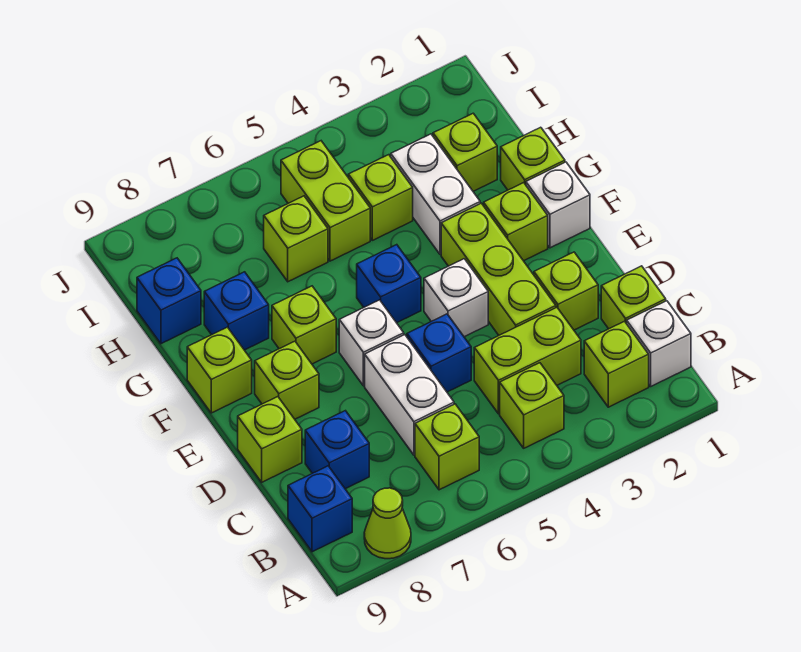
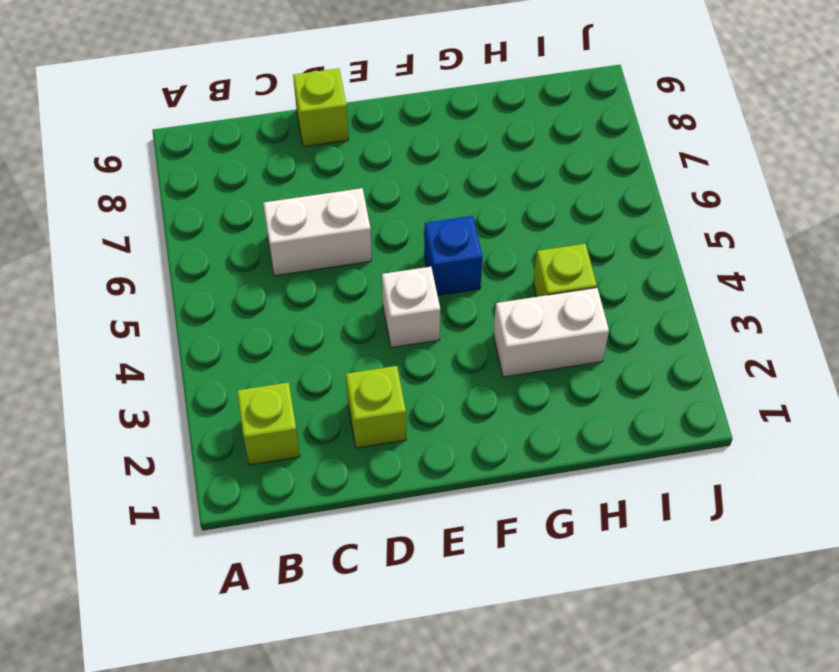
none -> lime 1x1 cone [364,488,411,559]
none -> white 1x1 brick [627,301,691,386]
none -> lime 1x1 brick [500,363,564,448]
none -> lime 1x1 brick [415,404,479,490]

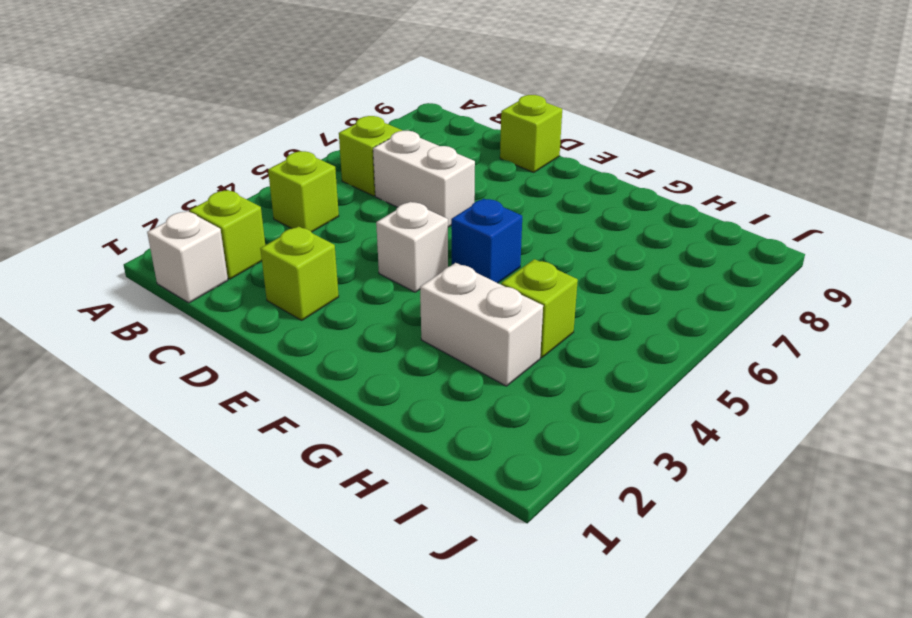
none -> lime 1x1 cone [364,488,411,559]
none -> blue 1x1 brick [288,466,352,552]
none -> lime 1x1 brick [601,266,666,329]
none -> lime 1x2 brick [474,307,581,414]

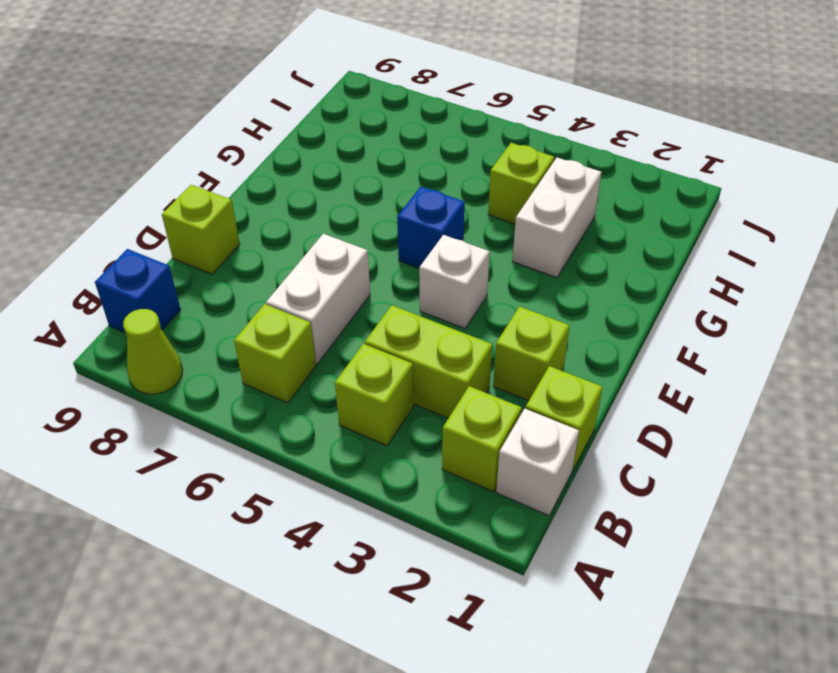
none -> blue 1x1 brick [305,411,369,489]
none -> lime 1x3 brick [441,203,556,335]
none -> blue 1x1 brick [407,314,471,392]
none -> white 1x1 brick [339,300,404,386]

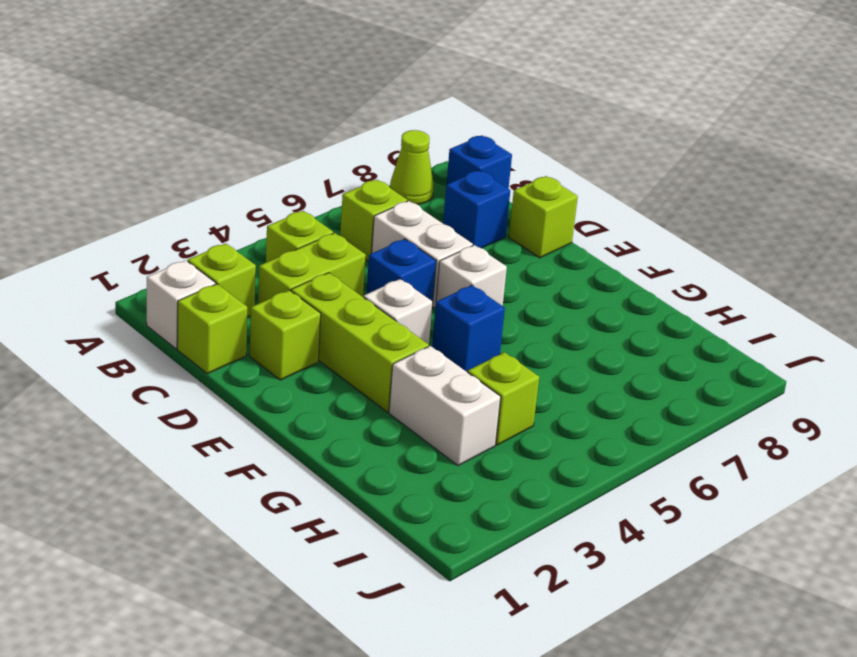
none -> lime 1x1 brick [255,341,319,419]
none -> white 1x1 brick [526,162,590,248]
none -> lime 1x1 brick [484,183,548,261]
none -> lime 1x1 brick [272,286,336,364]

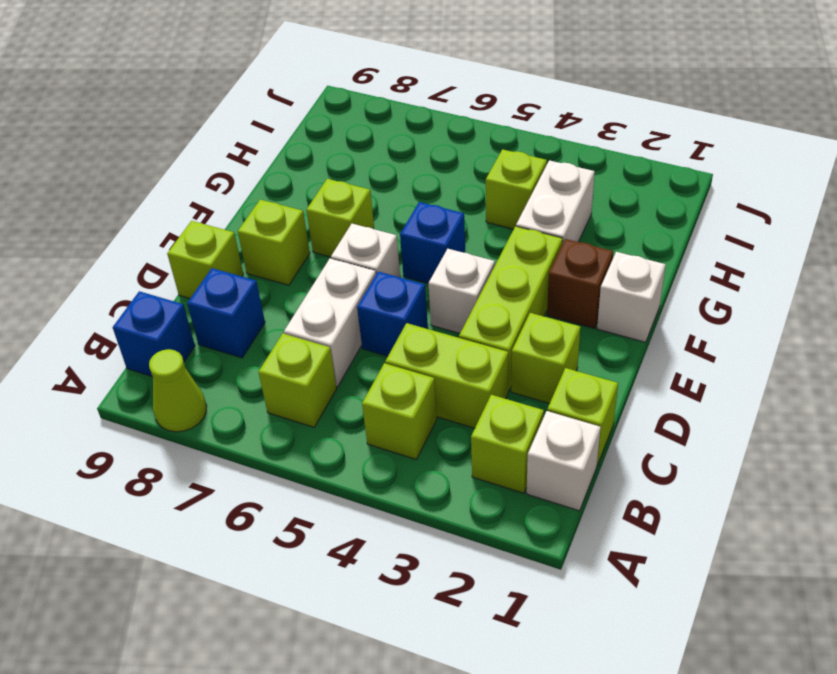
brown 1x1 brick [547,239,613,328] -> lime 1x1 brick [484,183,548,261]
none -> lime 1x1 brick [187,327,252,413]
none -> lime 1x1 brick [501,127,565,190]
none -> blue 1x1 brick [204,272,269,350]
none -> lime 1x1 brick [433,113,497,191]

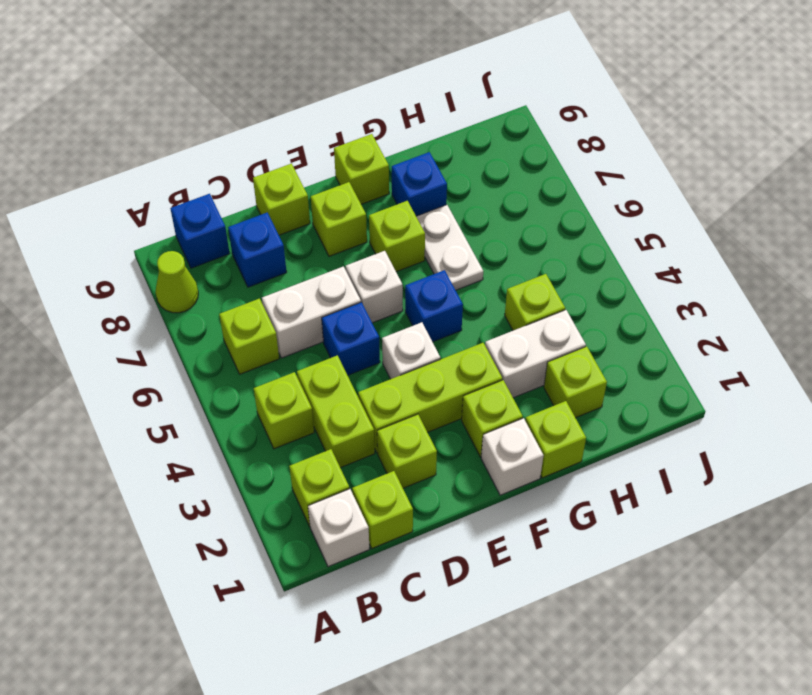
white 1x2 plate [416,205,483,290] -> none
none -> lime 1x2 brick [281,141,370,261]
none -> lime 1x1 brick [264,196,328,282]
none -> blue 1x1 brick [137,258,201,344]

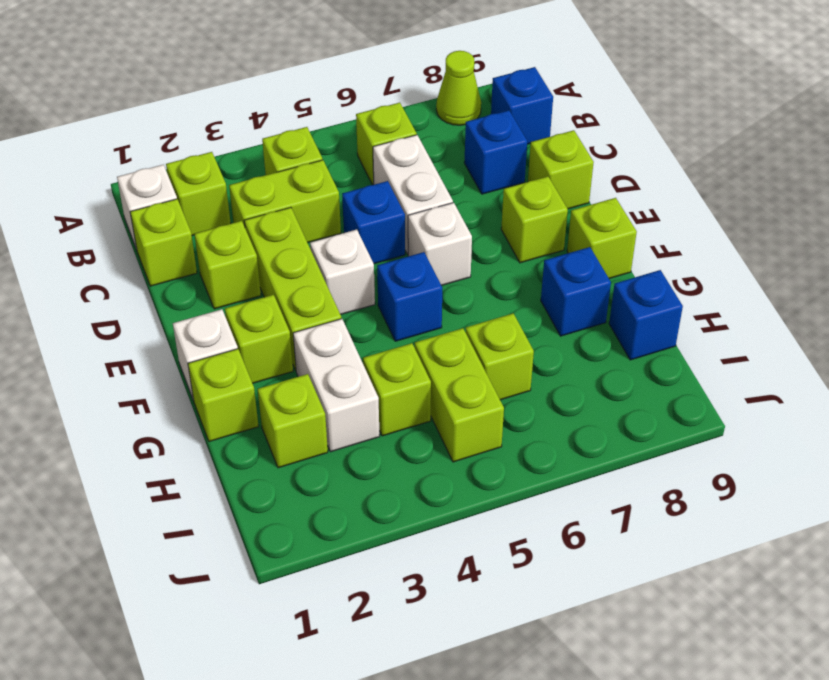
none -> lime 1x1 brick [272,286,336,364]

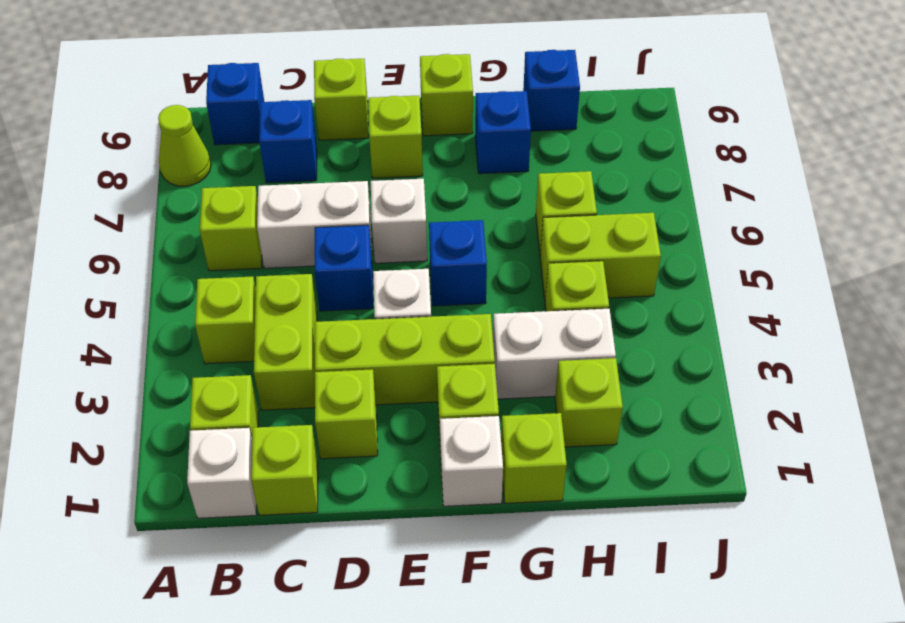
none -> lime 1x1 brick [272,286,336,364]

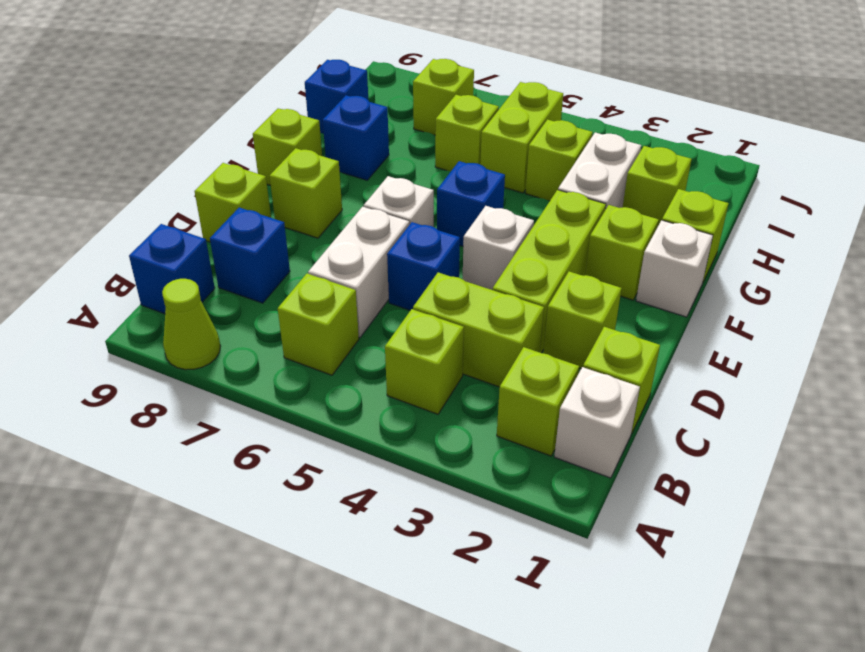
lime 1x1 brick [413,59,474,135] -> lime 1x1 brick moved to [272,286,336,364]

